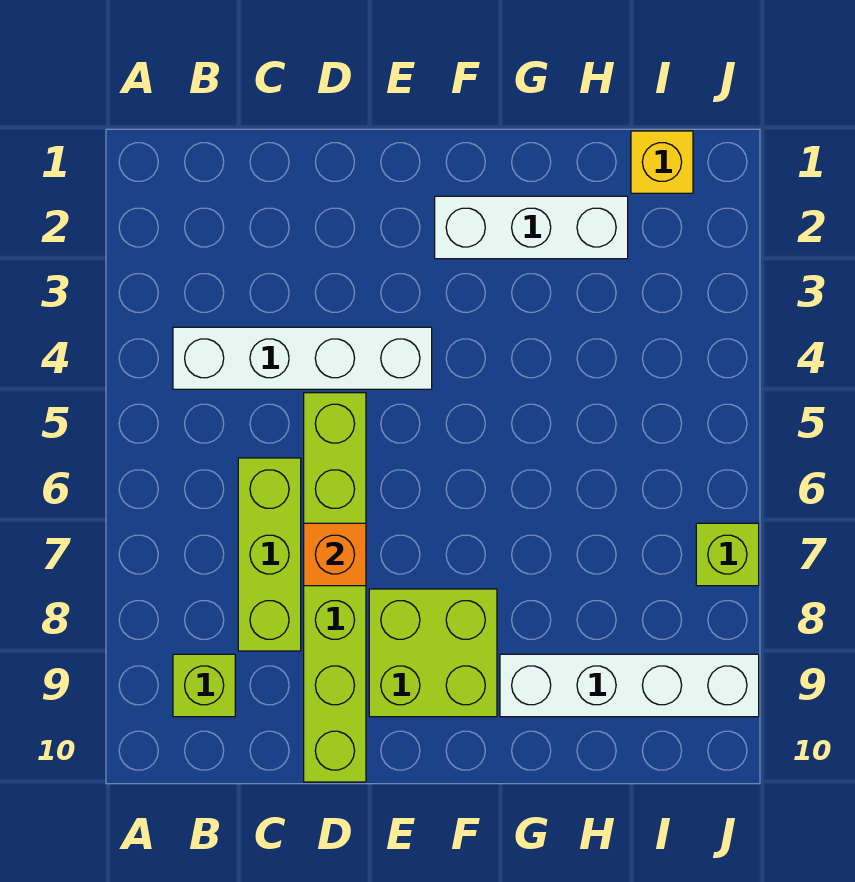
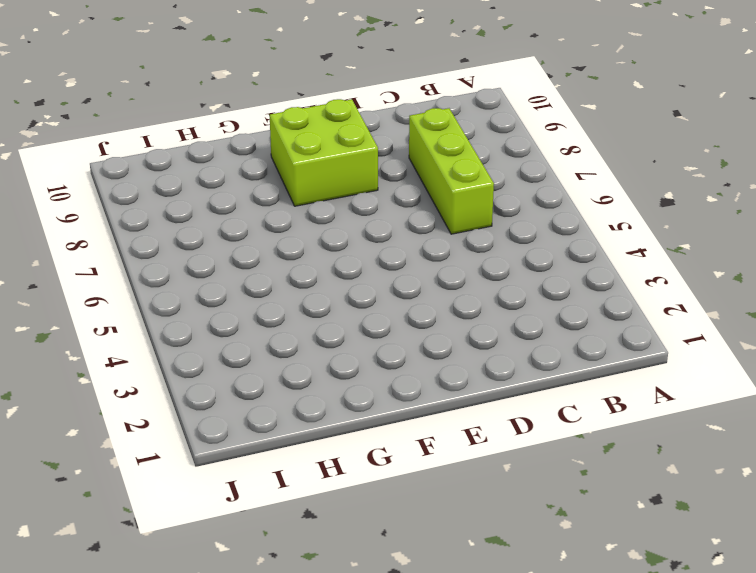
none -> white 1x4 brick [173,327,432,389]
none -> lime 1x1 brick [173,654,235,717]

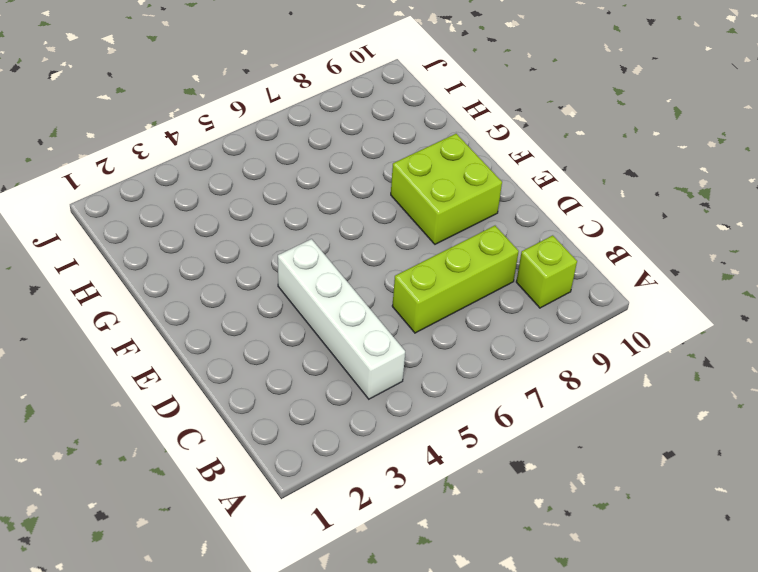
none -> lime 1x6 brick [304,393,366,782]
none -> white 1x3 brick [435,196,628,259]

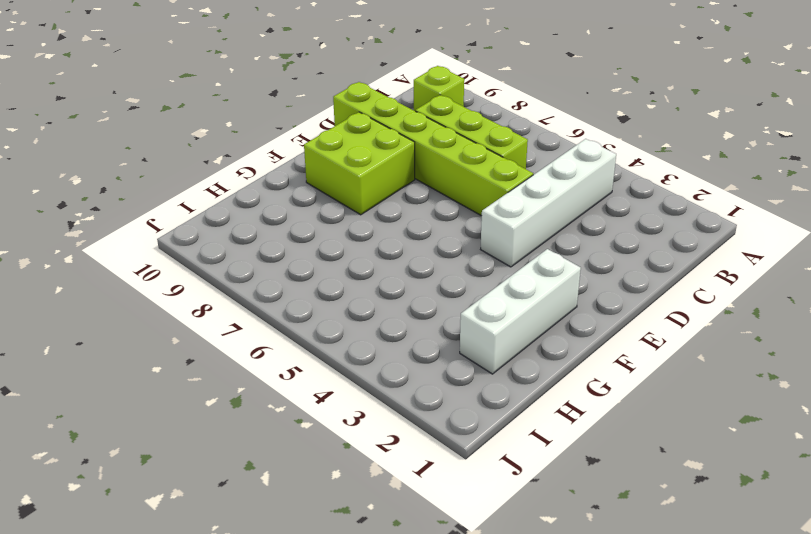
none -> white 1x4 brick [500,654,759,717]
none -> yellow 1x1 brick [631,131,693,193]

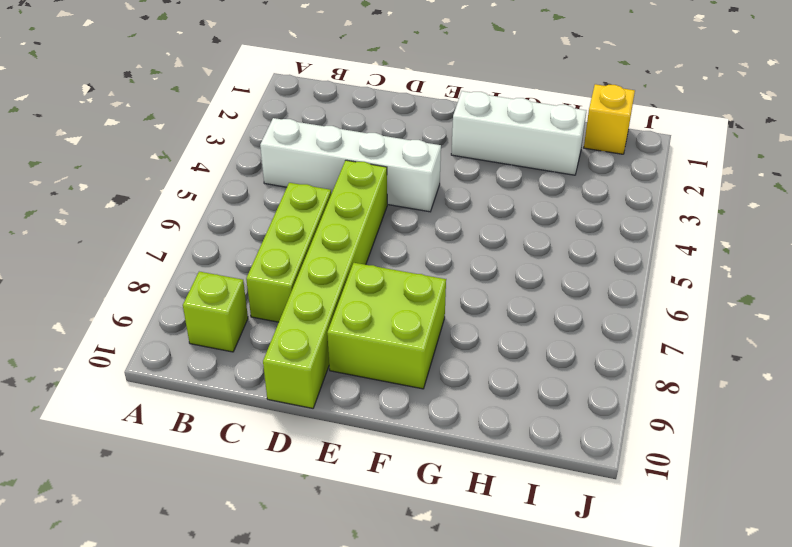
none -> white 1x4 brick [500,654,759,717]
none -> lime 1x1 brick [696,523,759,586]

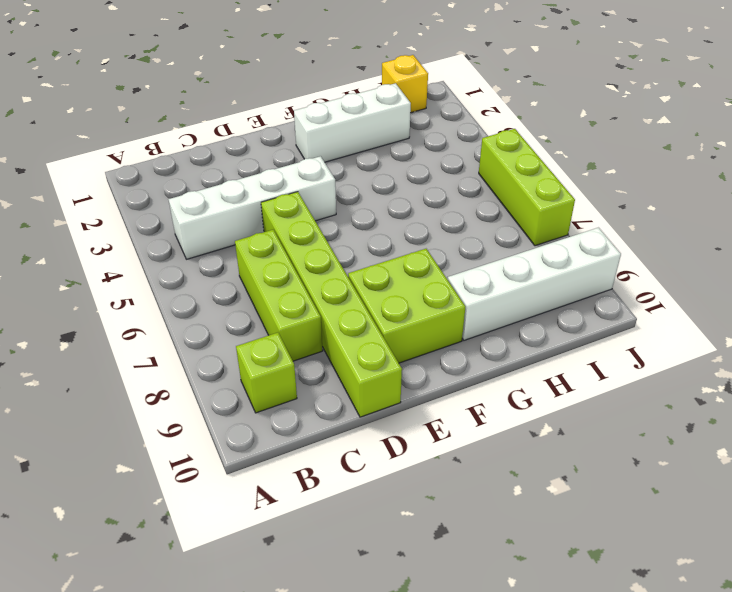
lime 1x3 brick [479,129,575,246] -> lime 1x1 brick [696,523,759,586]
none -> orange 1x1 brick [304,523,366,586]

